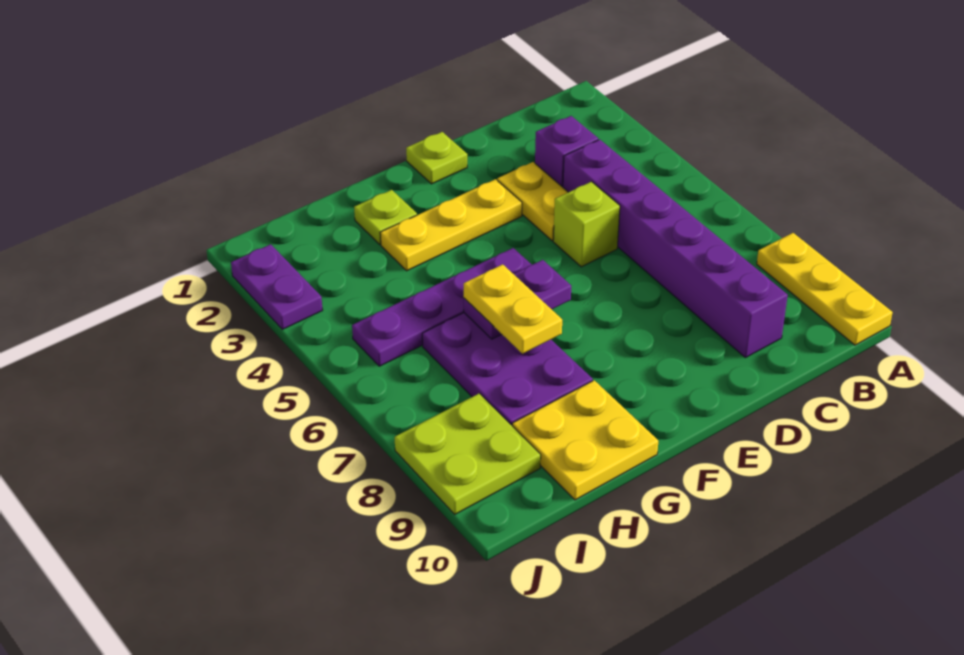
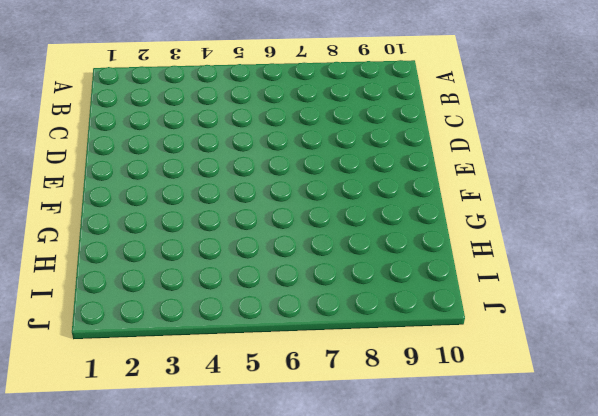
none -> yellow 1x3 plate [757,233,893,345]
none -> purple 1x1 brick [535,116,598,187]
none -> purple 1x6 brick [563,139,788,358]

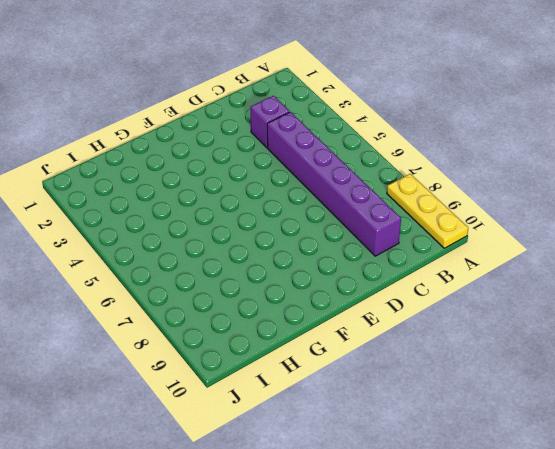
none -> yellow 1x2 plate [497,162,568,241]
none -> lime 1x1 brick [553,182,620,267]
none -> lime 1x1 plate [406,132,467,184]

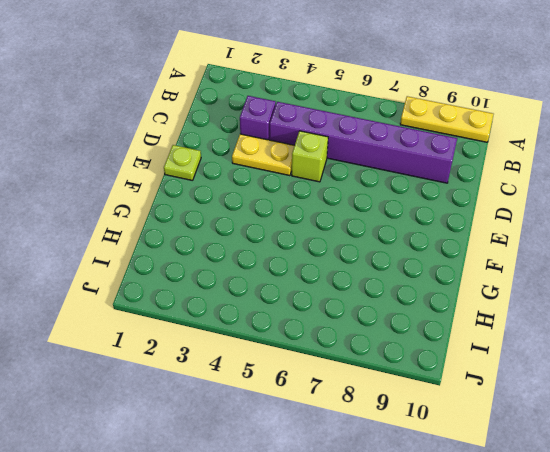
none -> yellow 1x3 plate [380,179,522,271]
none -> purple 1x4 plate [352,248,532,366]
none -> lime 1x1 plate [354,190,417,244]

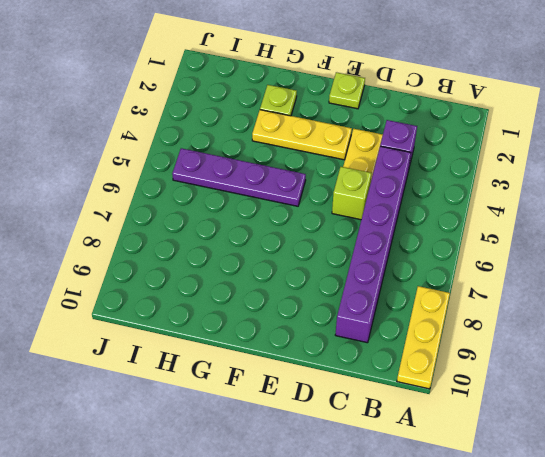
none -> purple 2x3 plate [422,313,593,425]
none -> yellow 2x2 plate [512,380,658,500]
none -> lime 2x2 plate [395,393,541,514]

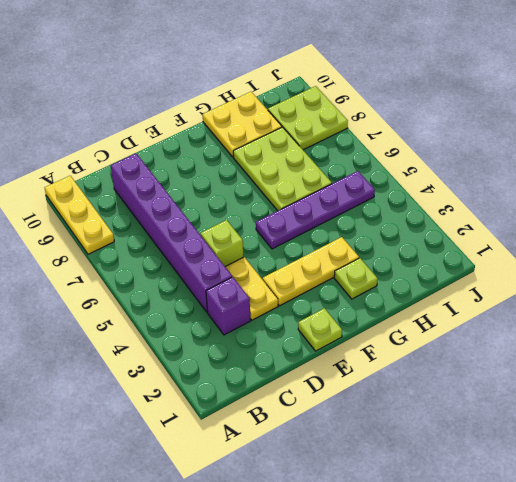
lime 2x3 plate [233,127,332,211] -> purple 2x3 plate [422,313,593,425]
none -> purple 1x2 plate [231,244,323,329]
none -> purple 1x2 plate [464,260,571,339]
none -> yellow 1x2 plate [464,264,562,354]

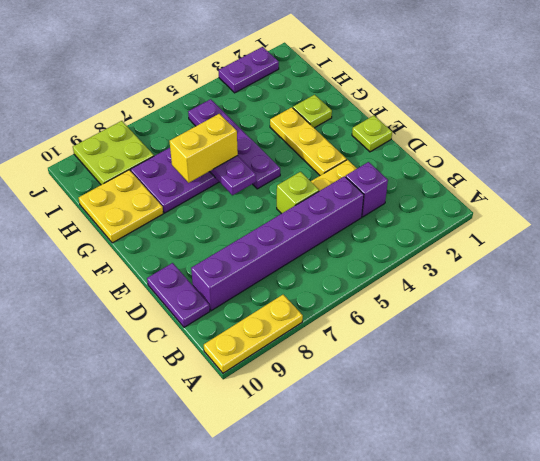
purple 1x2 plate [147,263,210,327] -> none
yellow 1x2 brick [170,114,238,183] -> yellow 1x2 plate [464,264,562,354]

